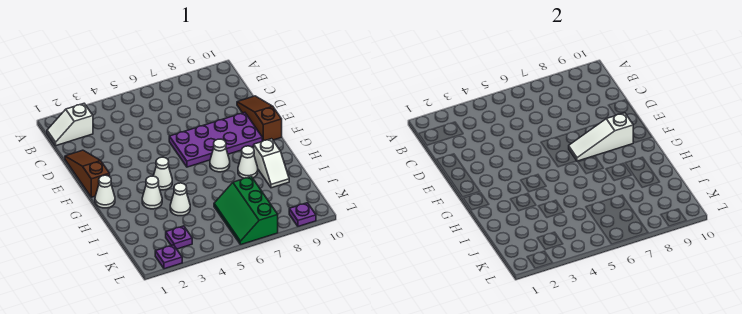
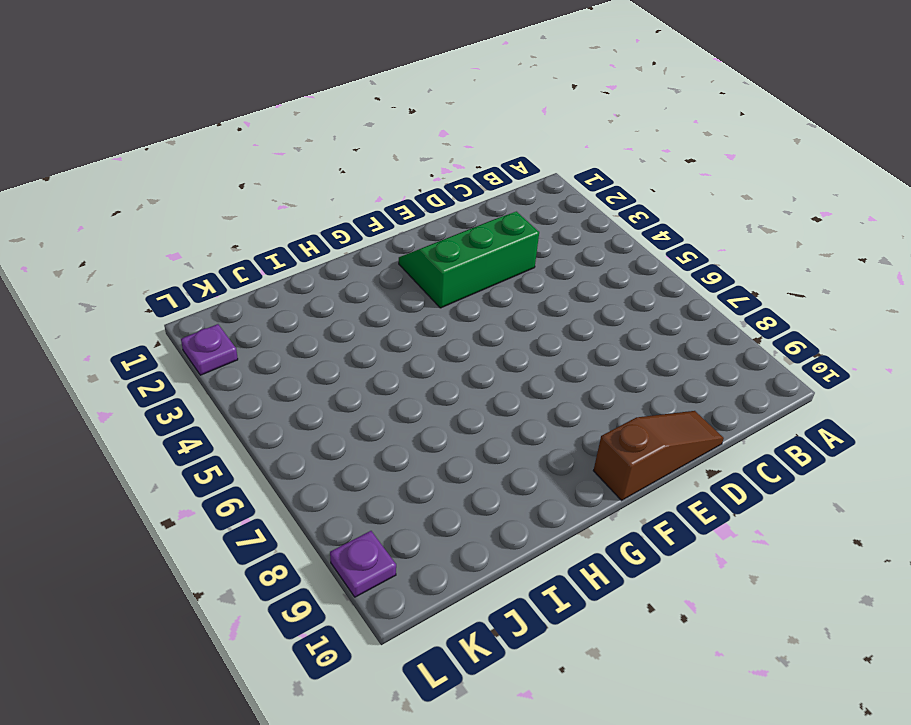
green 2x3 slope [399,212,539,308] -> green 2x3 slope moved to [214,177,278,245]
none -> white 1x2 slope [47,104,93,146]
none -> brown 1x3 slope [65,150,110,197]
none -> purple 2x4 plate [169,112,262,167]

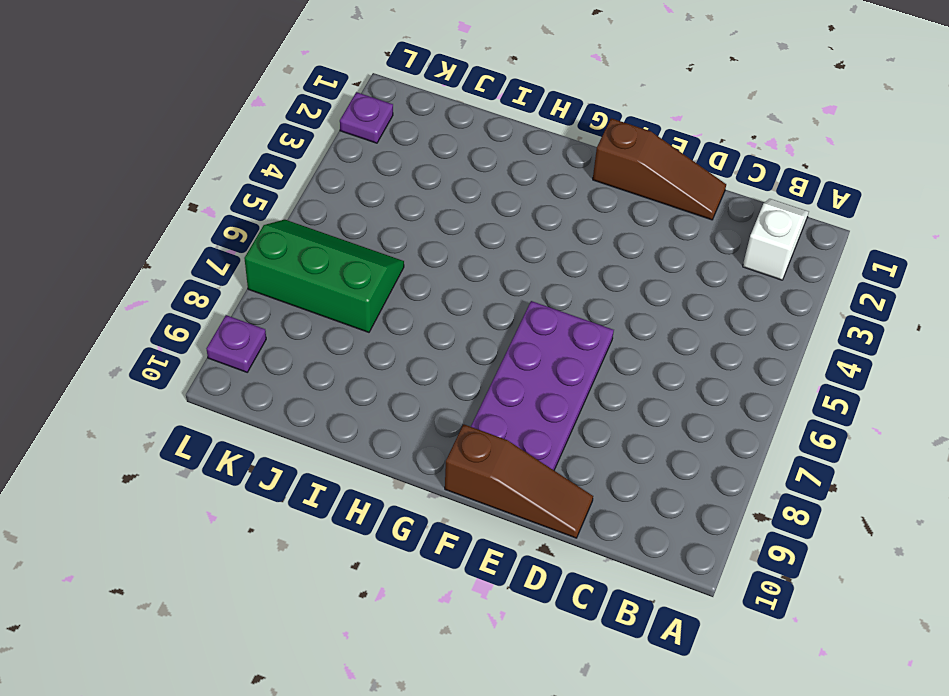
none -> white 1x1 cone [95,175,115,208]
none -> white 1x1 cone [154,157,172,190]
none -> white 1x1 cone [210,139,230,172]

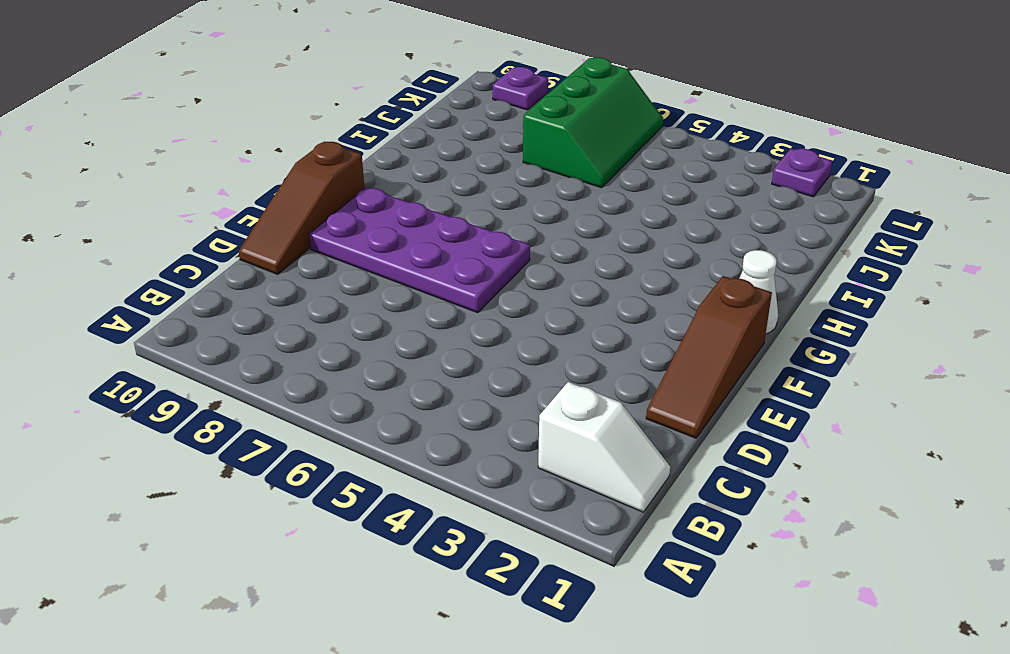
none -> white 1x1 cone [154,157,172,190]
none -> white 1x1 cone [210,139,230,172]
none -> white 1x1 cone [142,176,162,209]

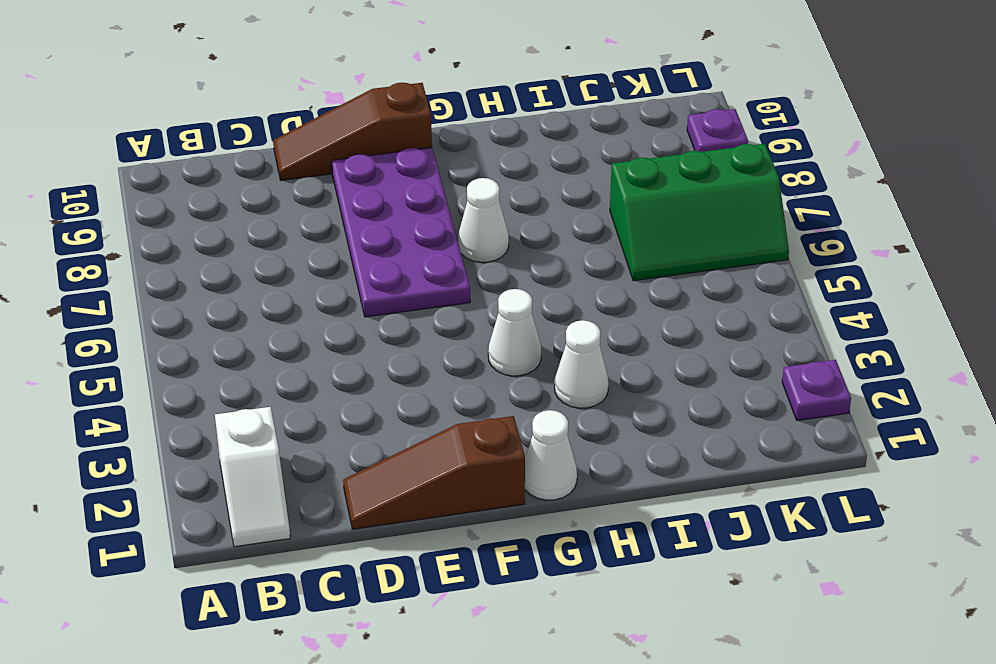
none -> white 1x1 cone [238,146,258,178]
none -> white 1x2 slope [254,139,289,188]
none -> white 1x1 cone [170,183,190,216]

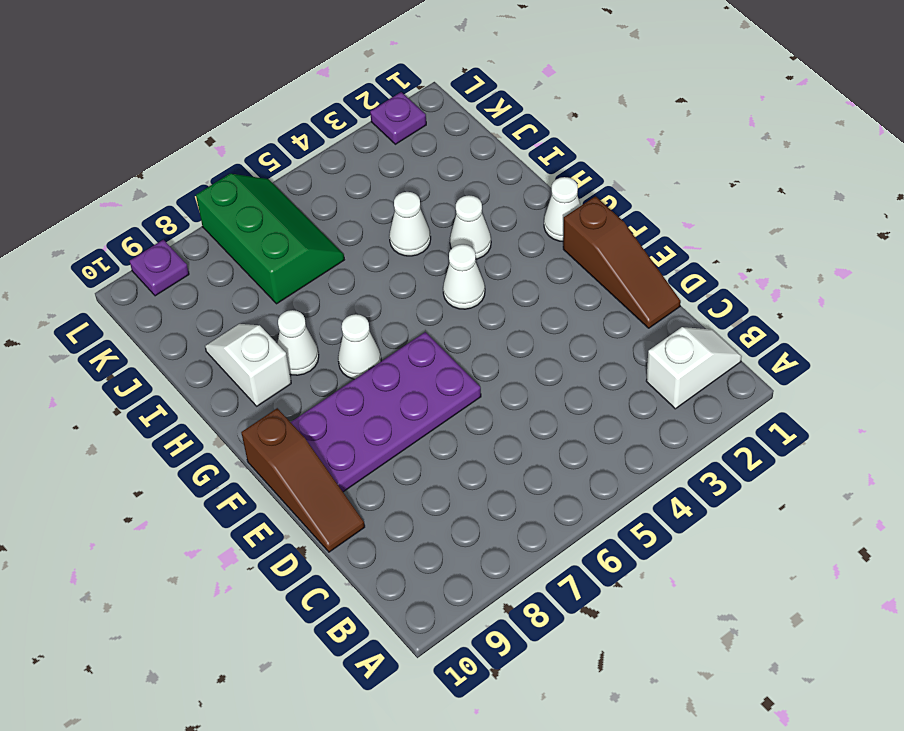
none -> purple 1x1 plate [166,226,192,249]
none -> white 1x3 slope [569,113,633,161]

